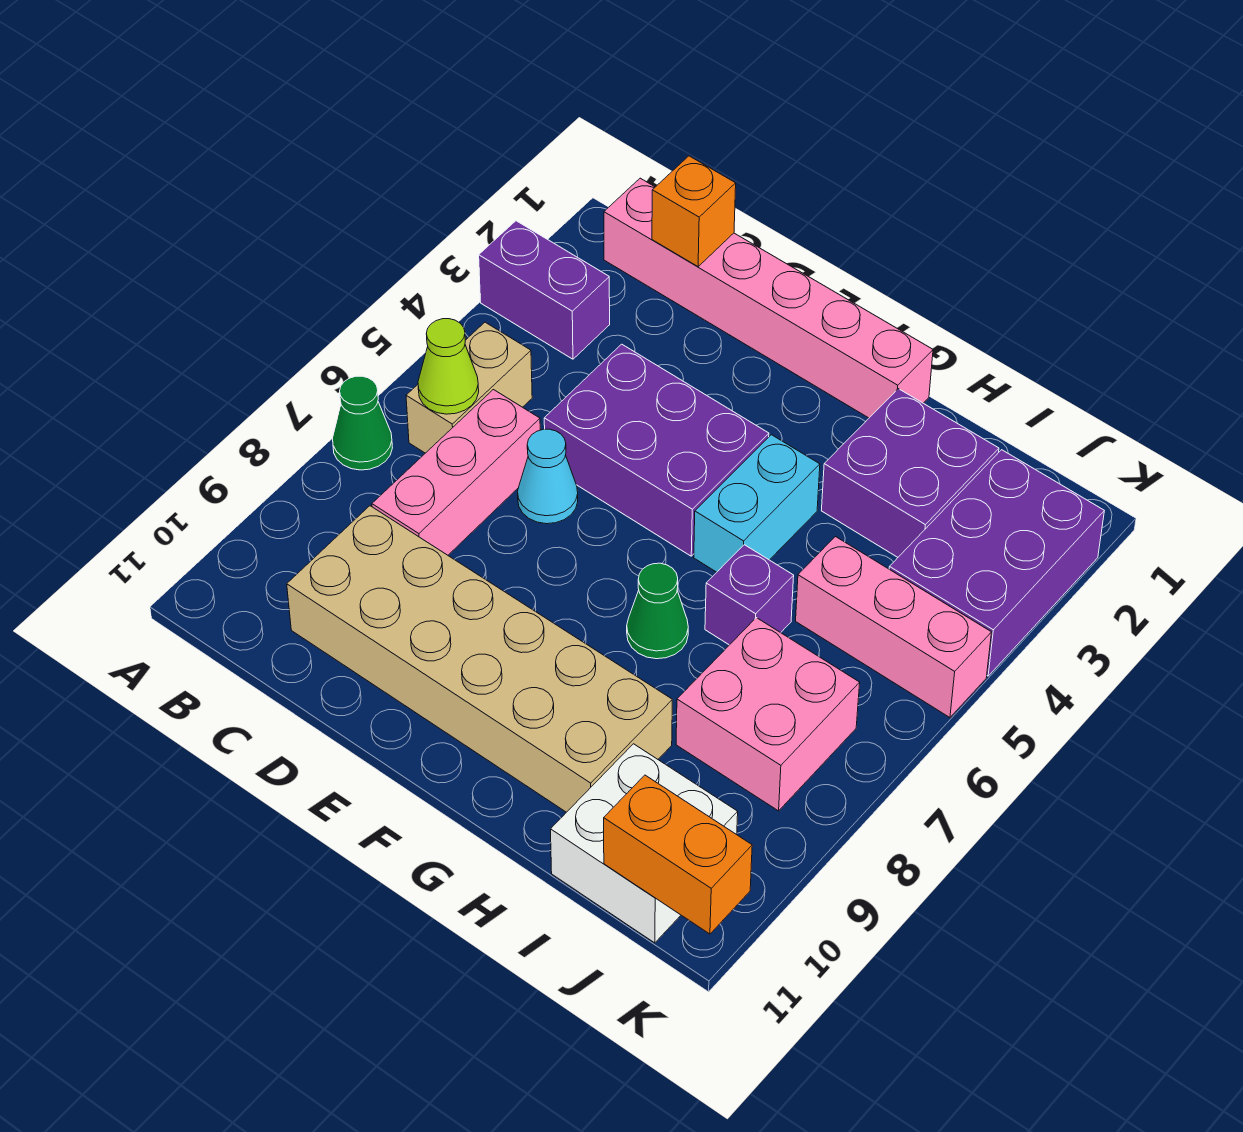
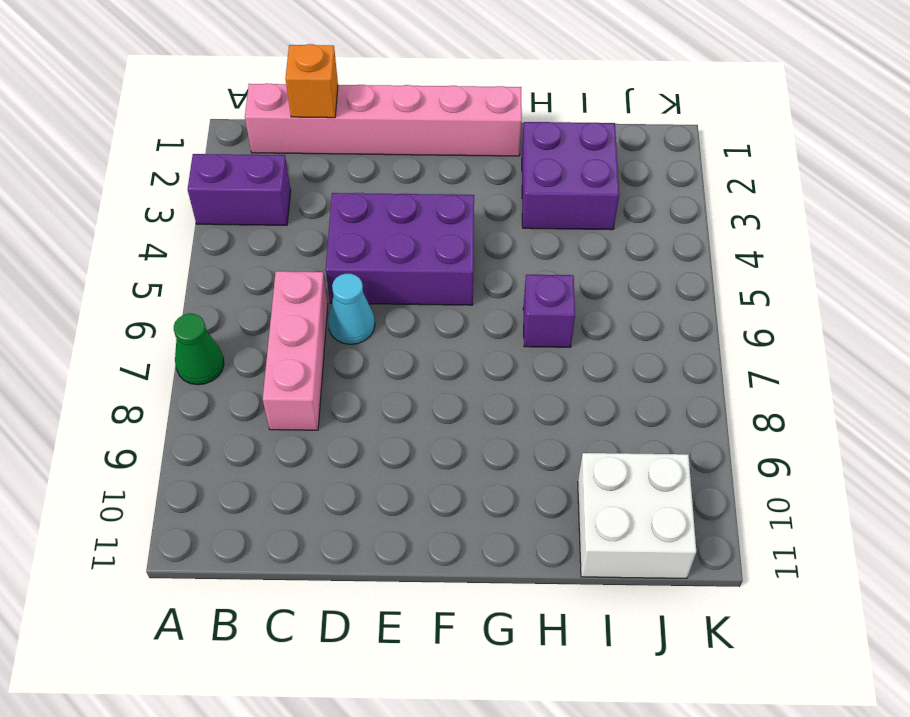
none -> tan 1x2 brick [406,322,532,453]
none -> tan 2x6 brick [287,506,672,812]
none -> cyan 1x2 brick [694,435,820,572]

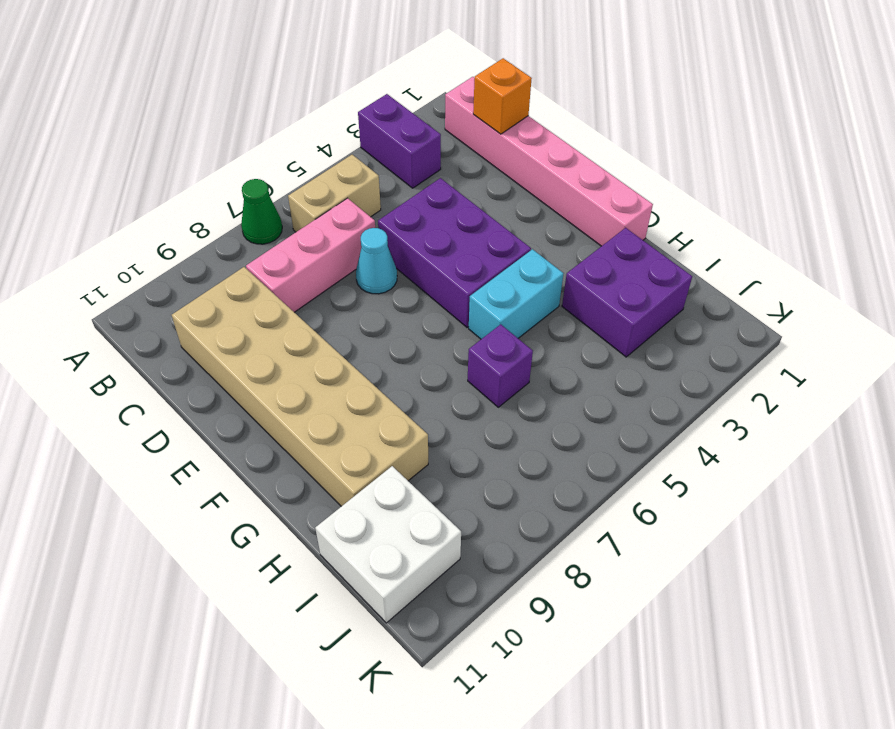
none -> green 1x1 cone [627,563,688,659]
none -> pink 1x3 brick [796,537,992,717]
none -> pink 2x2 brick [676,618,860,811]

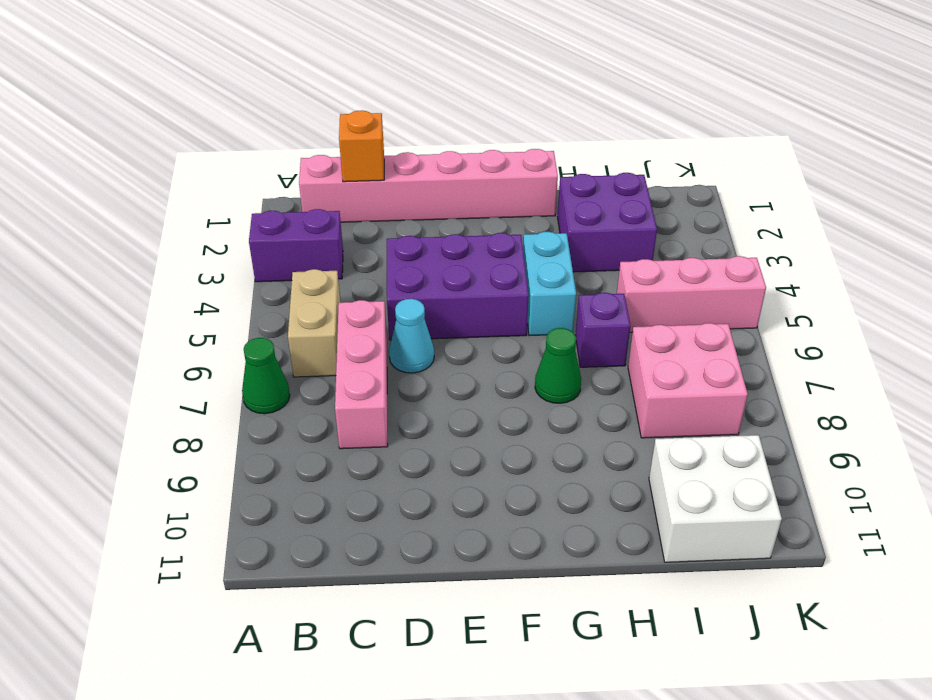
none -> tan 2x6 brick [287,506,672,812]
none -> purple 2x3 brick [889,450,1104,676]
none -> lime 1x1 cone [418,319,479,414]

